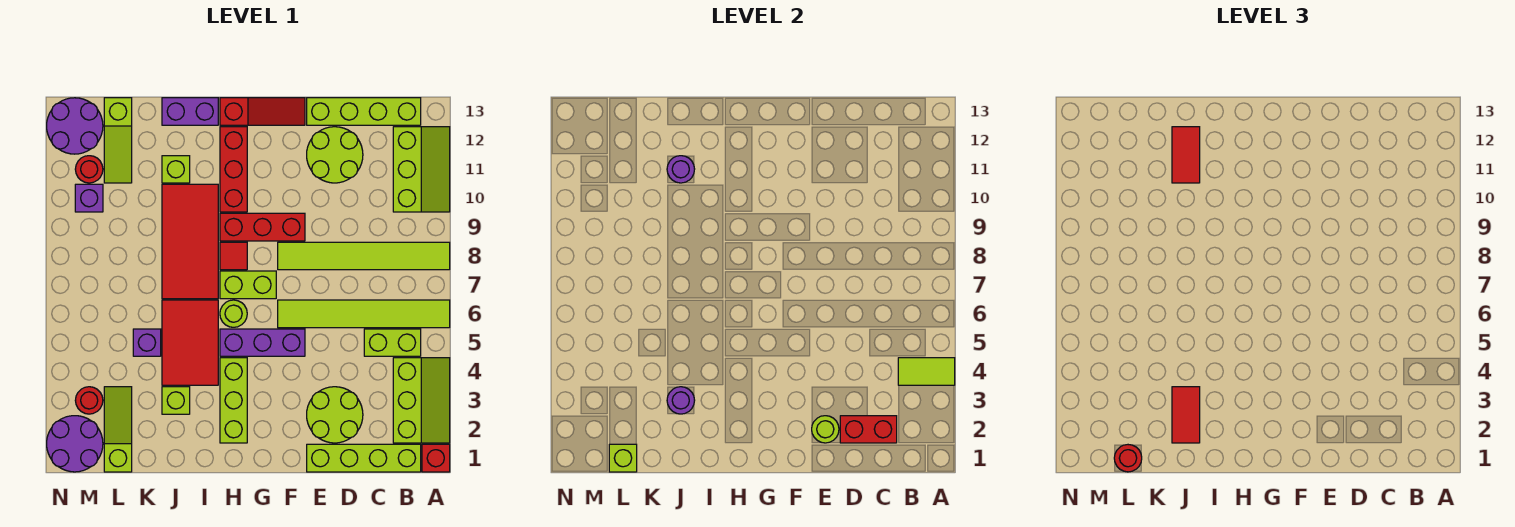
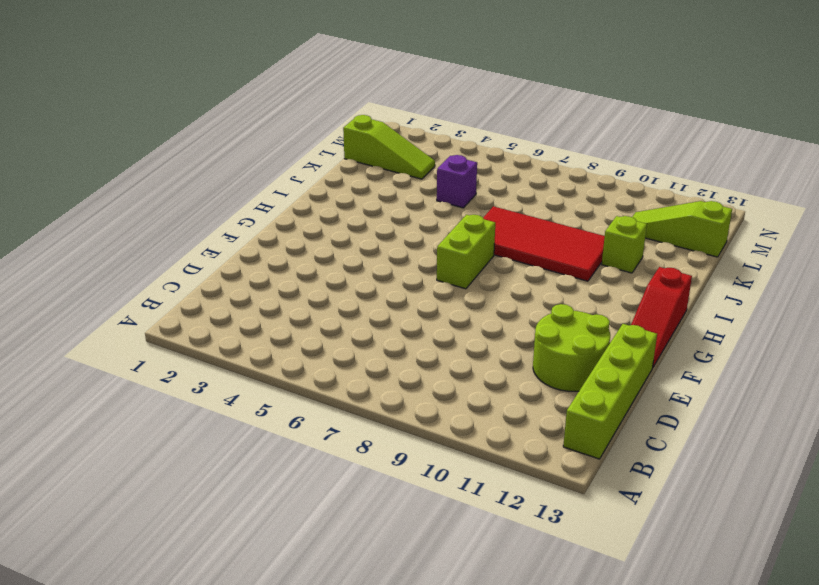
none -> red 1x1 brick [422,444,450,472]
none -> lime 2x3 slope [393,358,450,443]
none -> lime 1x6 tile [278,300,450,328]
none -> lime 1x6 tile [278,242,450,270]

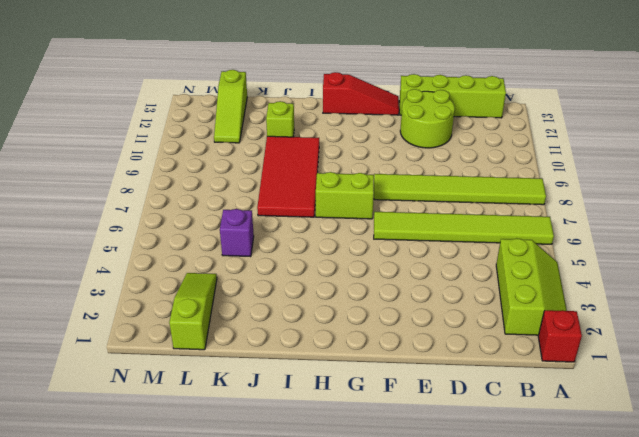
none -> lime 2x3 slope [393,127,450,212]
none -> lime 1x4 brick [307,444,421,472]
none -> lime 1x2 brick [364,329,421,356]
none -> lime 2x2 round brick [307,387,363,443]

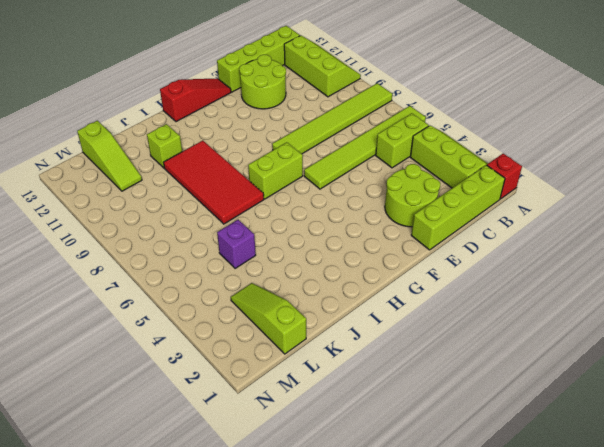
none -> purple 1x3 brick [220,329,305,356]
none -> red 1x3 brick [220,213,305,241]
none -> lime 1x3 brick [220,358,247,443]
none -> lime 1x1 round brick [220,300,247,327]

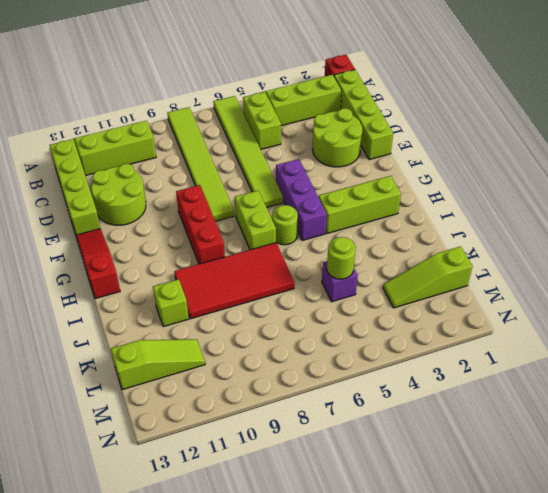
lime 1x1 round brick [327,237,356,279] -> lime 1x1 round brick moved to [812,416,839,443]
none -> red 1x1 tile [220,242,247,270]
none -> red 1x3 brick [220,127,247,212]
none -> red 2x3 tile [162,300,218,385]
none -> purple 1x2 brick [162,98,218,125]

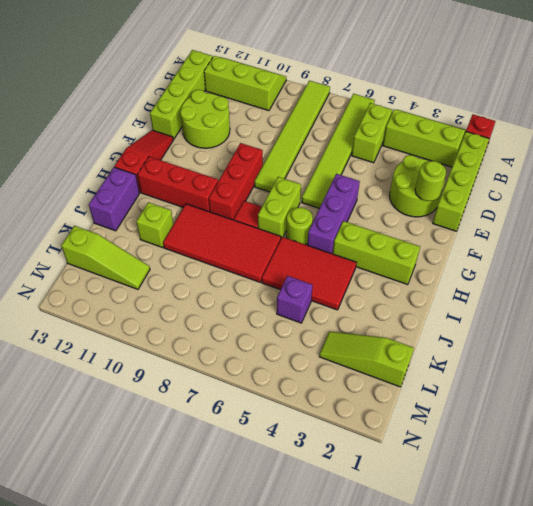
none -> lime 1x1 brick [162,387,190,414]
none -> purple 2x2 round brick [47,416,103,472]
none -> red 1x1 round brick [75,387,103,414]
none -> purple 1x1 brick [75,184,103,212]

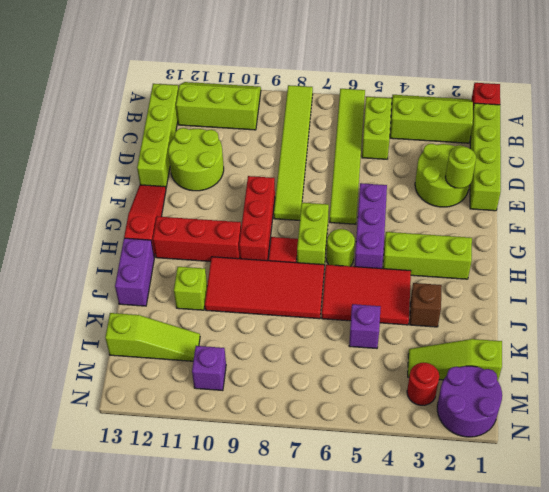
brown 1x1 brick [410,283,442,327] -> lime 1x1 brick [162,387,190,414]
none -> red 1x1 round brick [75,156,103,183]
none -> purple 2x2 round brick [47,98,103,154]
none -> lime 1x2 tile [898,358,955,385]
none -> red 1x2 brick [840,416,897,443]

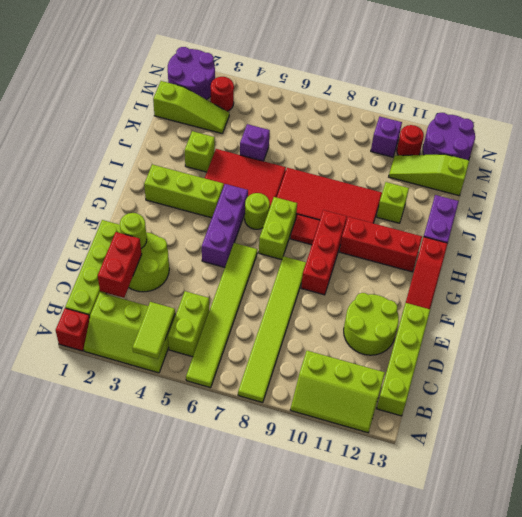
none -> purple 1x1 round brick [667,387,695,414]
none -> purple 1x1 round brick [667,156,695,183]
none -> lime 1x1 brick [609,444,637,472]
none -> red 1x2 tile [1172,387,1200,443]

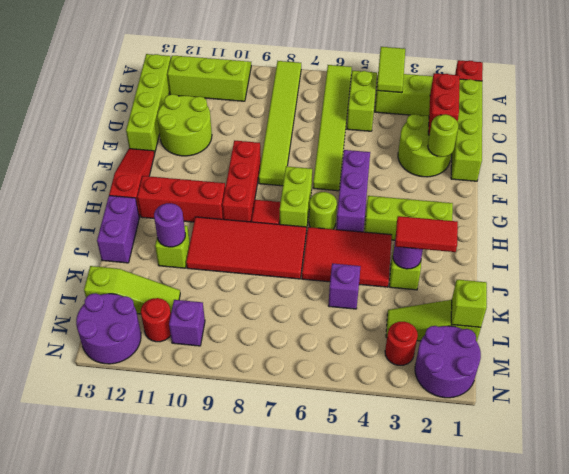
none -> red 1x2 tile [1172,127,1200,183]
none -> red 1x1 round brick [1114,445,1142,472]

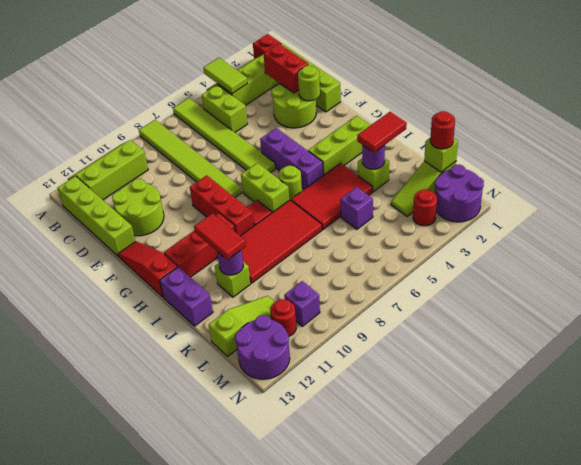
red 1x2 tile [194,213,246,260] -> red 1x2 tile turned to [1172,127,1200,183]

